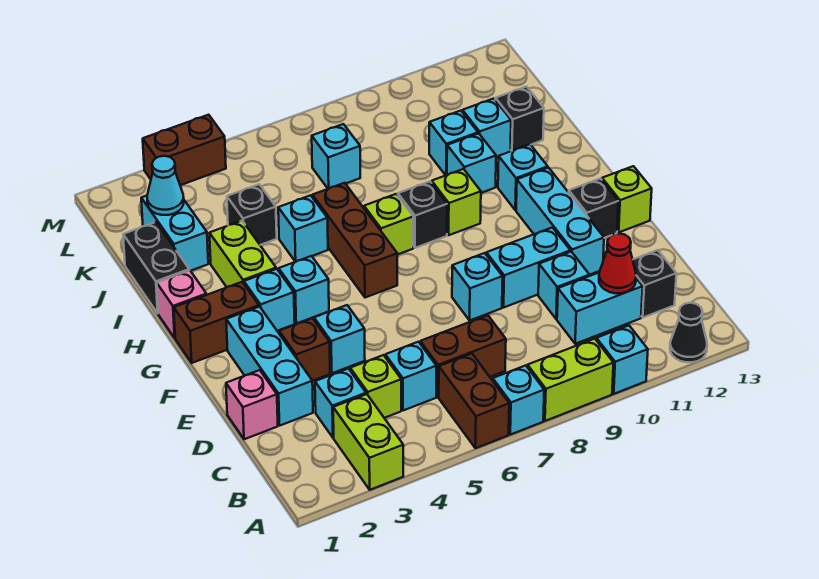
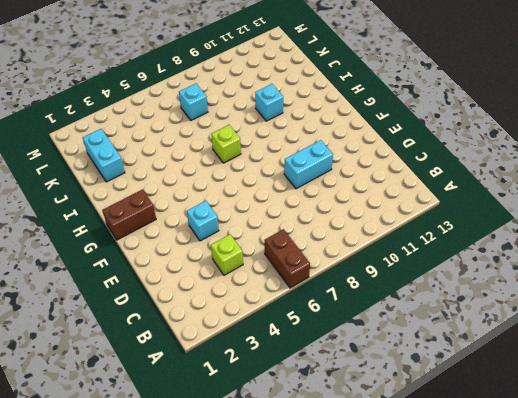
none -> lime 1x2 brick [333,394,403,490]
none -> cyan 1x1 brick [493,365,544,435]
none -> lime 1x2 brick [528,339,613,421]
none -> cyan 1x1 brick [596,325,648,394]

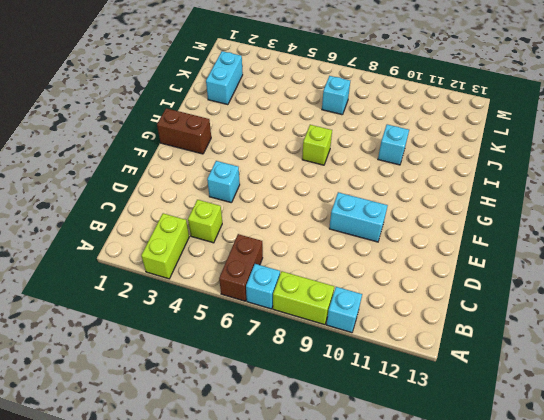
none -> black 1x1 cone [670,303,707,362]
none -> cyan 1x1 brick [315,369,366,438]
none -> cyan 1x1 brick [385,342,436,411]
none -> brown 1x2 brick [420,315,506,397]

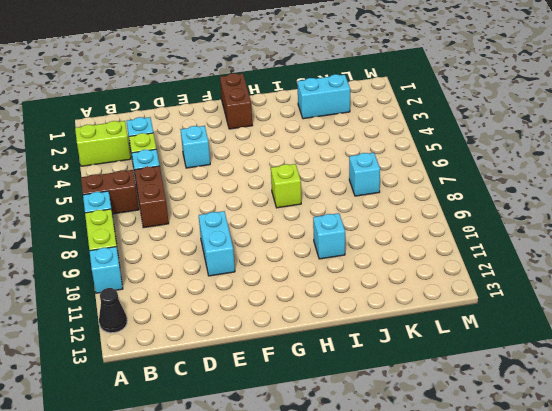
none -> cyan 1x2 brick [557,273,643,344]
none -> black 1x1 brick [633,250,676,317]
none -> pink 1x1 brick [226,370,278,439]
none -> cyan 1x3 brick [226,307,313,425]

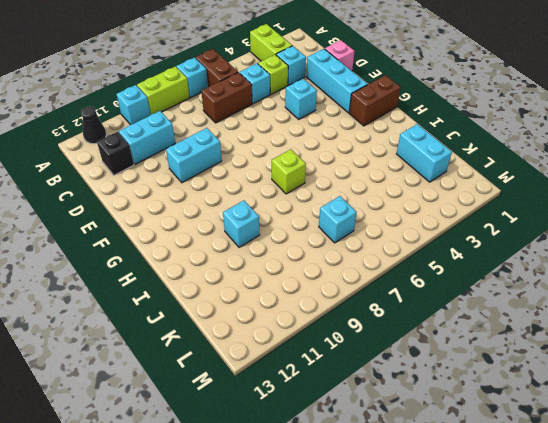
none -> cyan 1x1 brick [538,252,589,319]
none -> brown 1x1 brick [279,318,330,381]
none -> cyan 1x1 brick [452,253,503,320]
none -> cyan 1x3 brick [516,168,604,275]

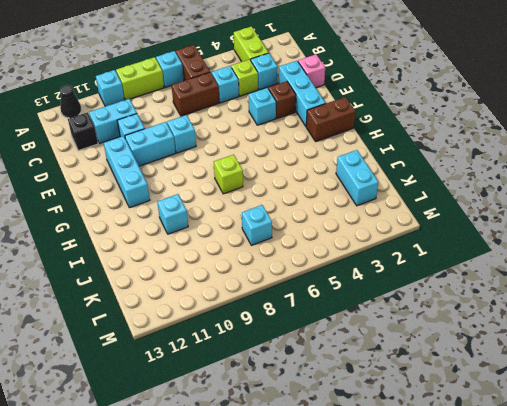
none -> black 1x1 brick [569,179,618,238]
none -> lime 1x1 brick [602,166,652,232]
none -> cyan 1x1 brick [244,269,295,331]
none -> cyan 1x1 brick [279,256,329,323]

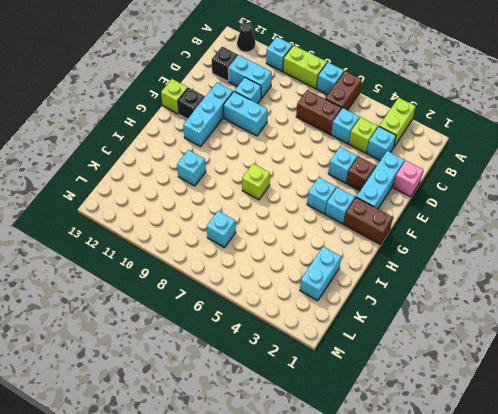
none -> cyan 1x1 brick [452,253,503,320]
none -> brown 1x3 brick [312,183,397,298]
none -> pink 1x1 brick [157,270,206,338]
none -> lime 1x2 brick [209,221,276,287]

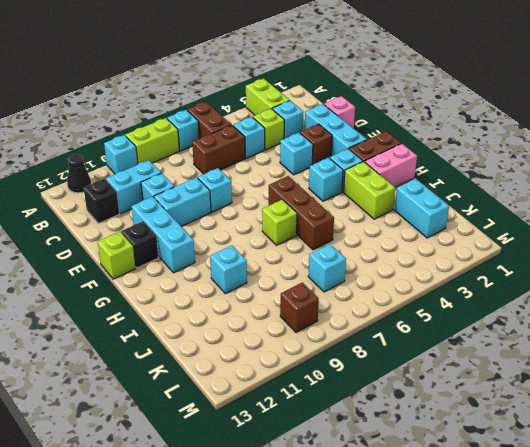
pink 1x2 brick [365,144,417,187] -> pink 1x1 brick [157,270,206,338]
brown 1x1 brick [280,282,319,333] -> none
none -> black 1x1 brick [398,182,447,248]
none -> lime 1x1 brick [432,169,481,235]
none -> cyan 1x1 brick [498,144,548,210]
none -> black 1x2 brick [123,222,189,313]

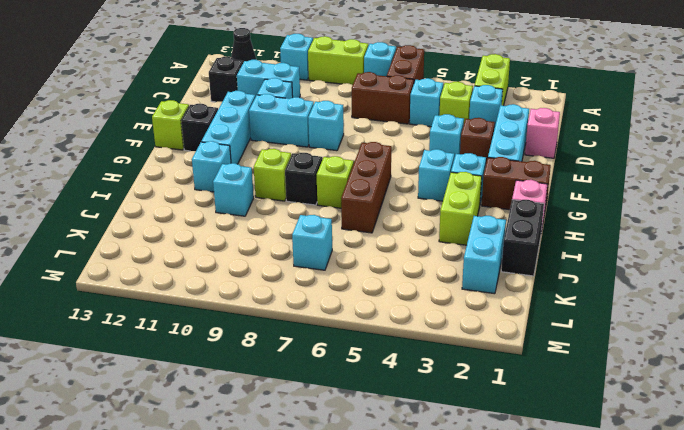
none -> cyan 1x1 brick [278,195,328,262]
none -> black 1x1 brick [227,184,277,245]
none -> cyan 1x1 brick [429,111,478,175]
none -> cyan 1x1 brick [463,99,511,157]

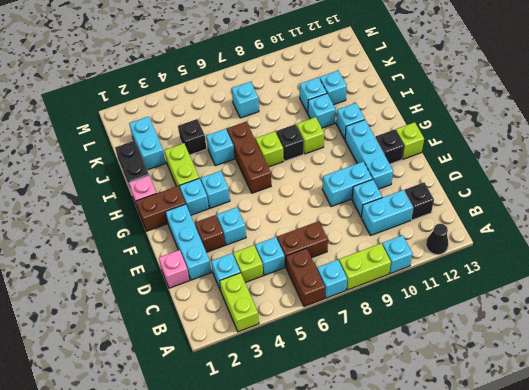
none -> cyan 1x1 brick [452,253,503,320]
none -> black 1x1 brick [495,87,544,151]
none -> brown 1x2 brick [143,115,226,185]
none -> red 1x1 cone [599,233,636,293]

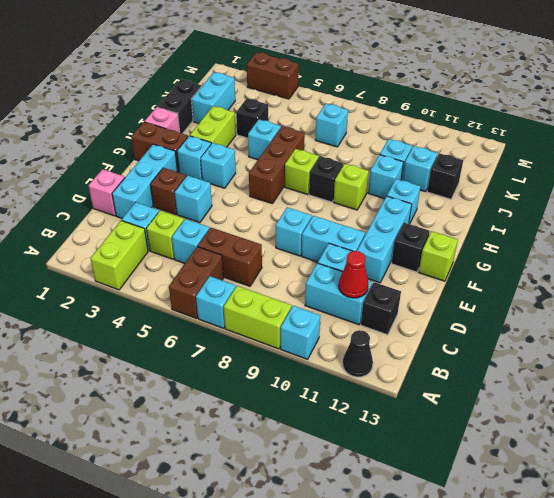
none -> cyan 1x1 cone [147,156,184,215]

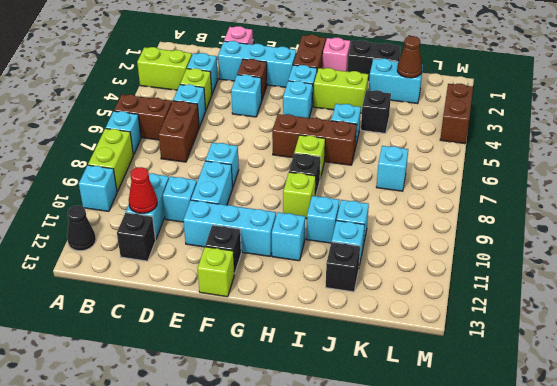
brown 1x1 cone [397,36,422,78] -> cyan 1x1 cone [147,156,184,215]

